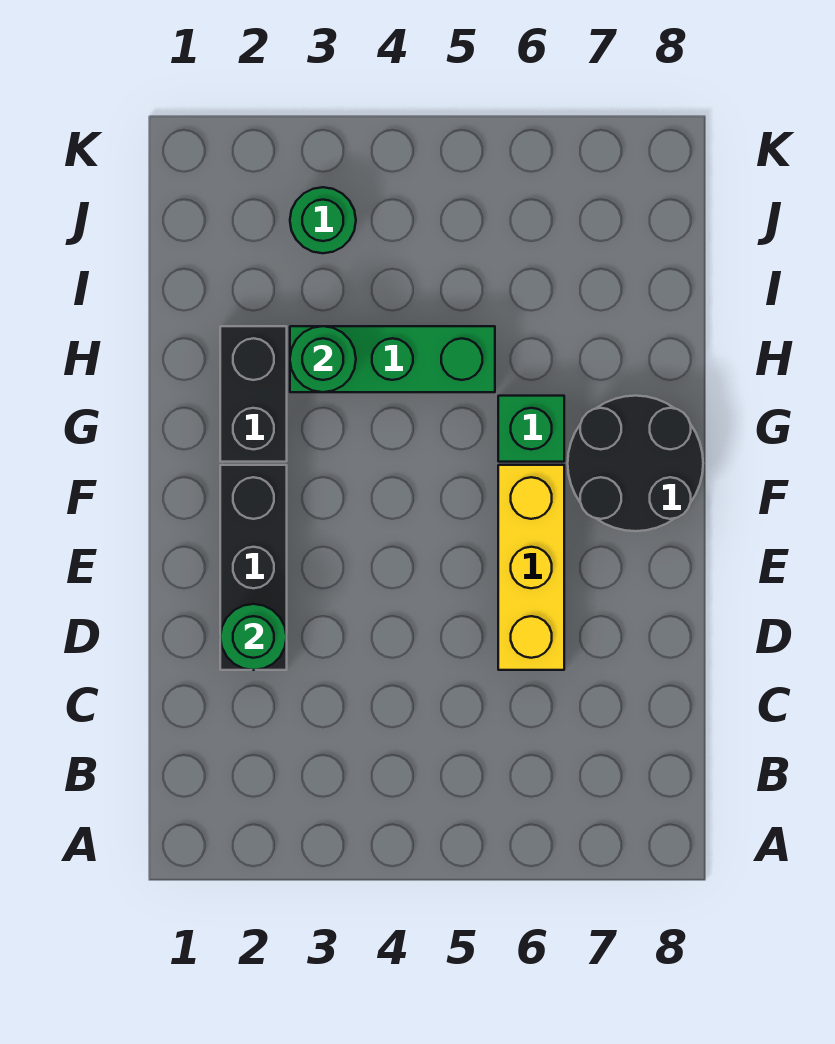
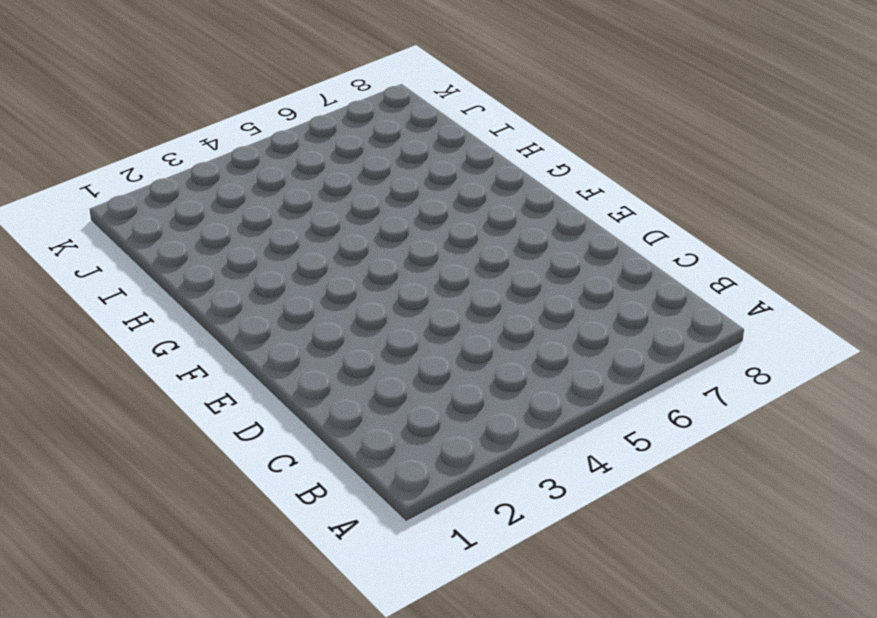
none -> black 1x3 brick [220,465,287,670]
none -> yellow 1x3 brick [498,465,564,670]

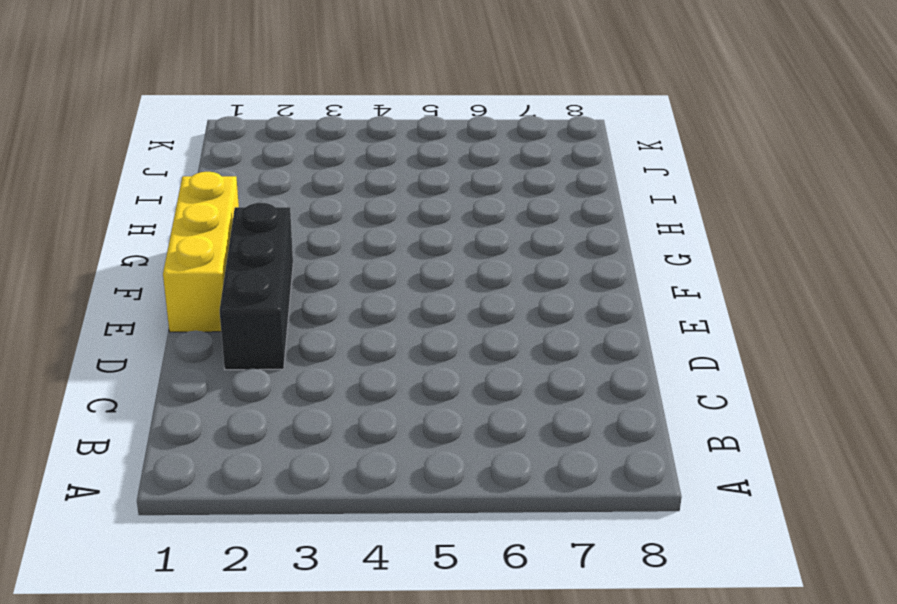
yellow 1x3 brick [163,172,239,332] -> yellow 1x3 brick moved to [498,465,564,670]
none -> black 2x2 round brick [568,396,703,531]
none -> black 1x2 brick [220,326,287,462]

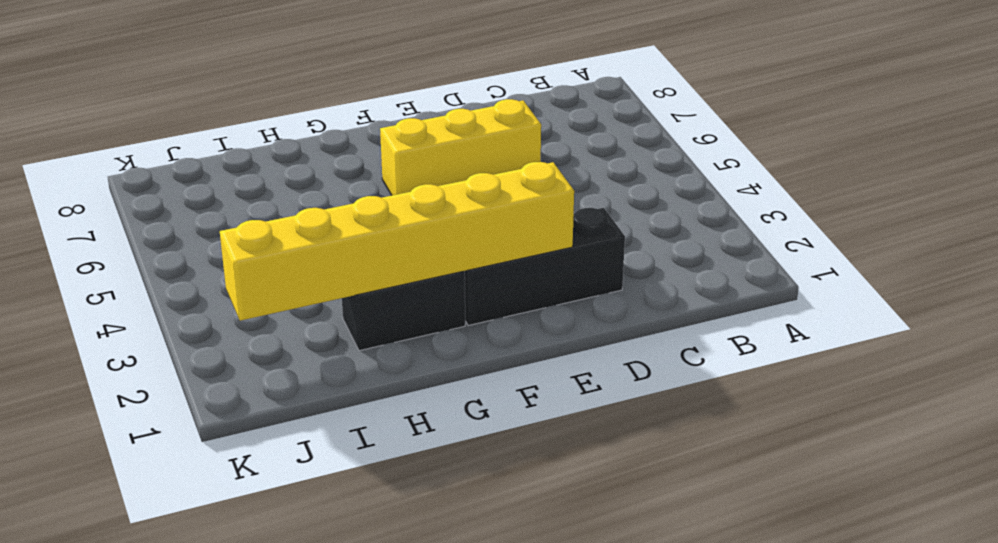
yellow 1x6 brick [220,162,574,321] -> none
none -> black 2x2 round brick [568,396,703,531]
none -> green 1x1 brick [498,396,564,462]

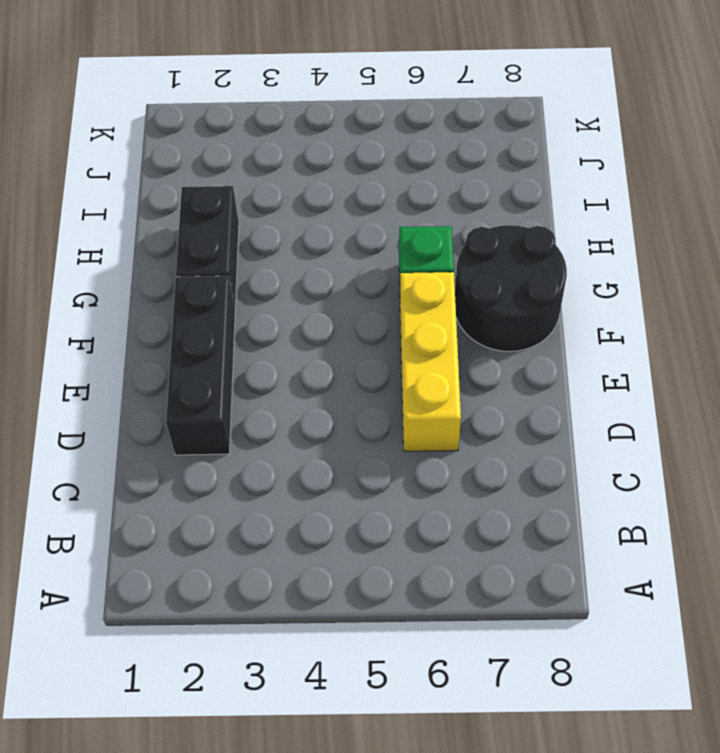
none -> green 1x3 brick [290,326,495,392]
none -> green 1x1 round brick [290,187,356,253]

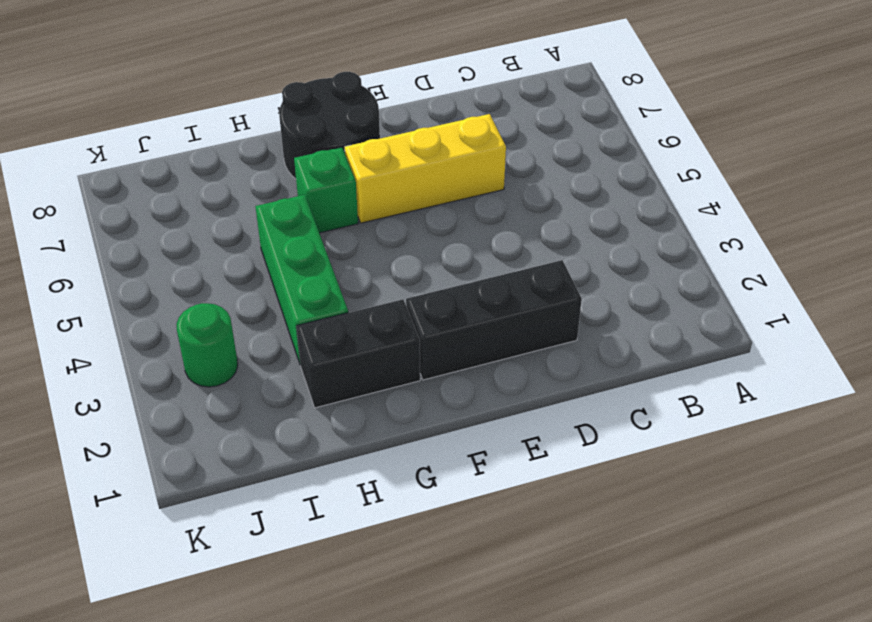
none -> green 1x1 round brick [220,604,287,670]
none -> green 1x1 round brick [290,326,356,392]

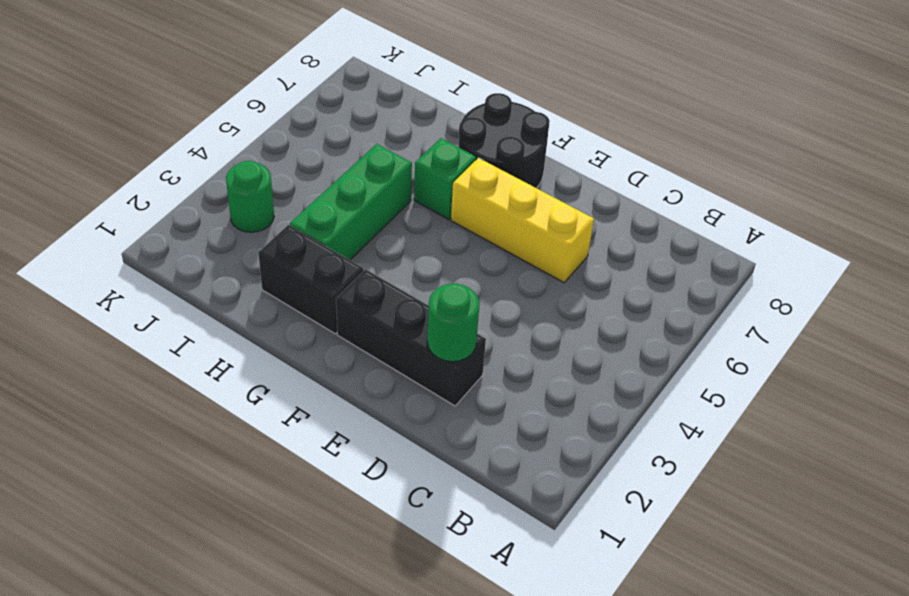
none -> green 1x1 round brick [290,326,356,392]

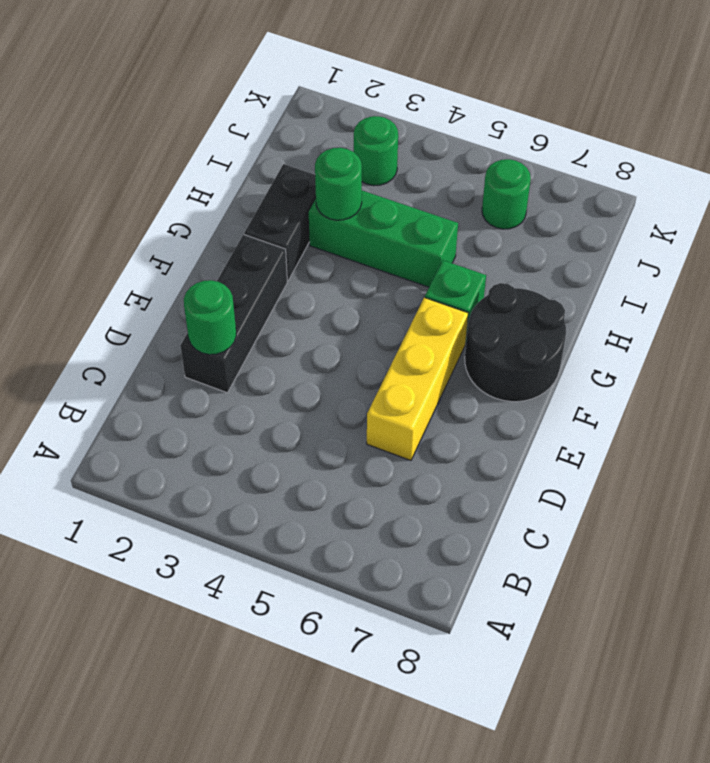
green 1x1 round brick [482,159,531,229] -> none

